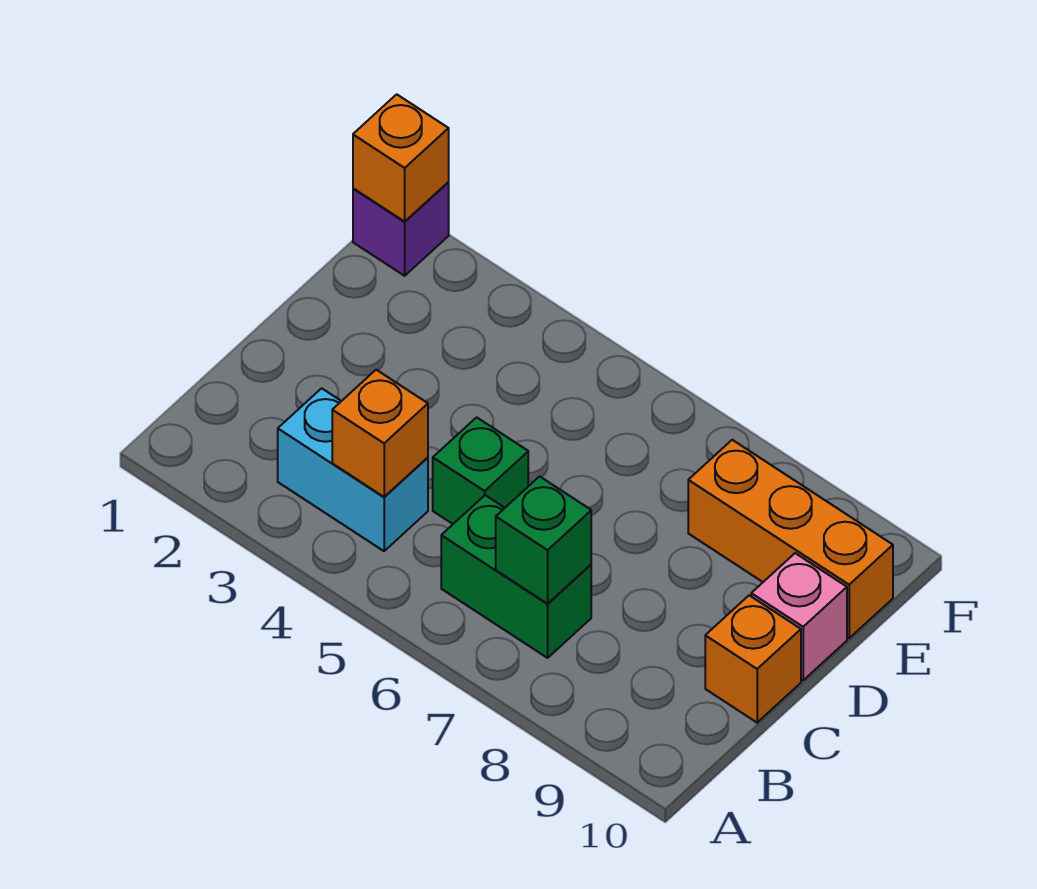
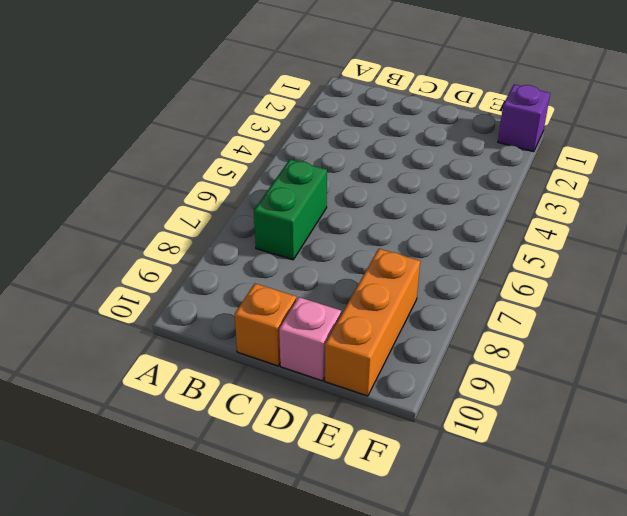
none -> cyan 1x2 brick [278,388,428,551]
none -> green 1x1 brick [433,417,528,524]

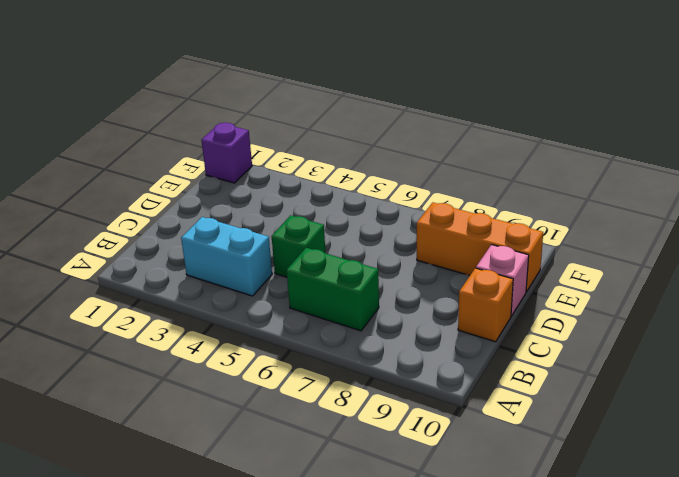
none -> orange 1x1 brick [332,370,428,497]
none -> green 1x1 brick [496,476,591,604]

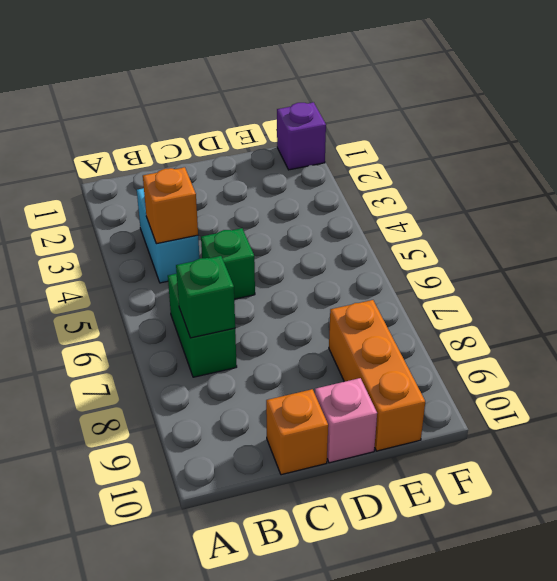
none -> orange 1x1 brick [353,94,449,221]

